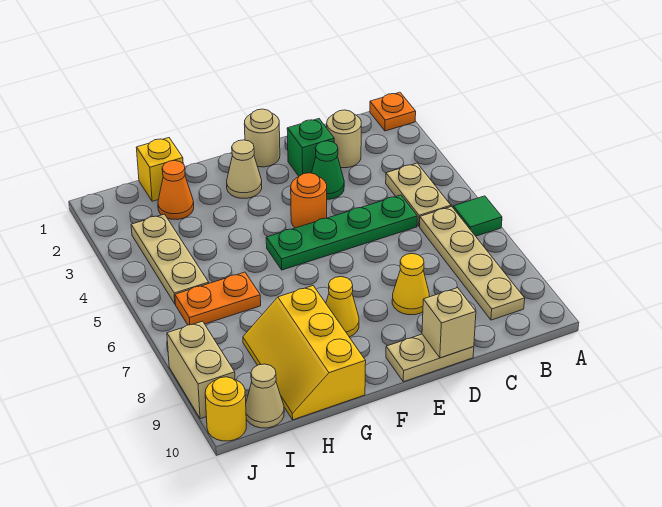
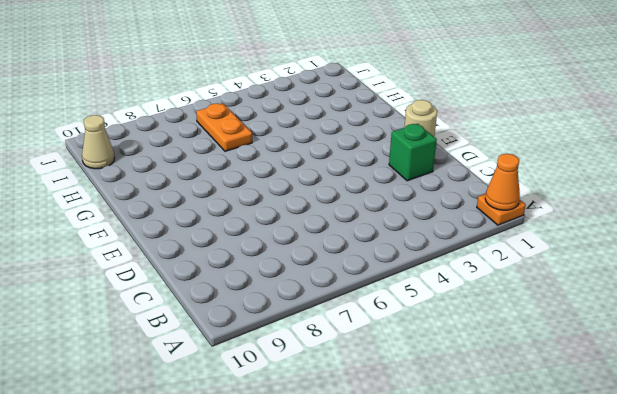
orange 1x1 cone [485,154,520,210] -> orange 1x1 cone moved to [158,161,194,220]
none -> green 1x1 tile [453,196,502,236]
none -> tan 1x2 plate [386,163,451,226]
none -> tan 1x4 plate [420,206,525,320]

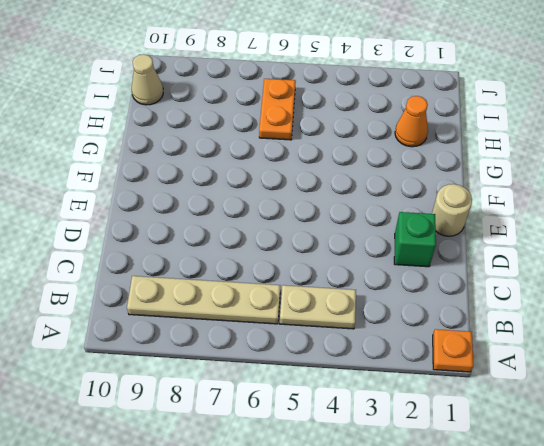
none -> green 1x1 tile [453,196,502,236]
none -> tan 1x1 round brick [327,110,361,168]
none -> green 1x4 plate [266,195,417,270]

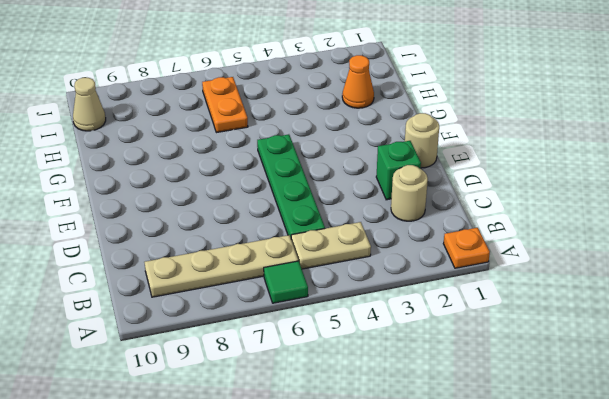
none -> green 1x1 cone [312,141,344,199]
none -> yellow 1x1 cone [392,254,429,315]
none -> tan 1x2 plate [386,334,474,382]

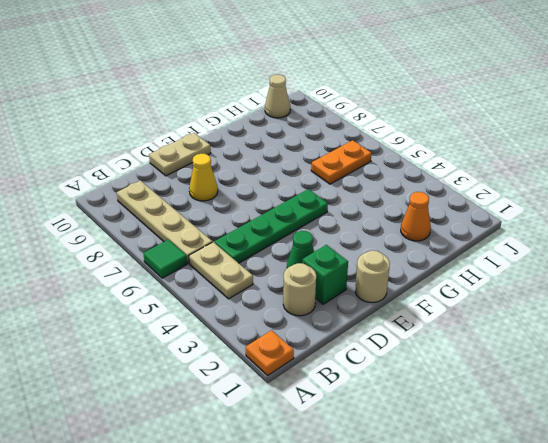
none -> orange 1x1 round brick [291,173,327,228]
none -> tan 1x1 cone [227,140,262,198]
none -> yellow 1x1 cone [326,277,359,337]

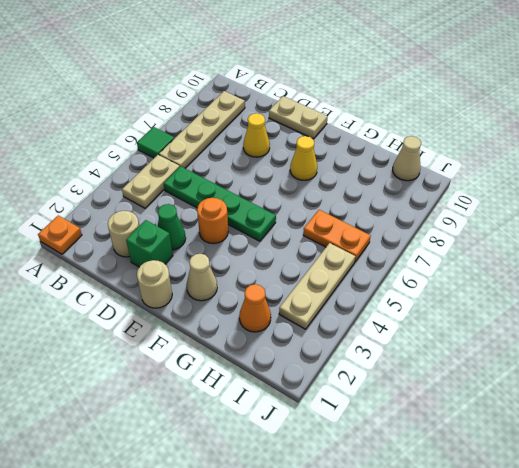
none -> yellow 2x3 slope [243,286,366,420]
none -> yellow 1x1 brick [136,138,183,201]
none -> tan 1x2 brick [167,321,235,419]

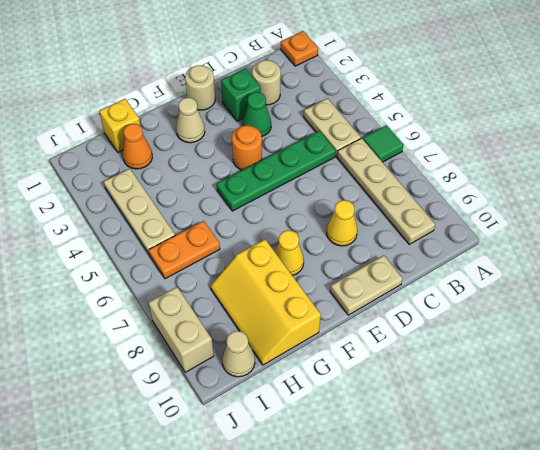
none -> yellow 1x1 round brick [205,377,246,441]
none -> tan 1x1 brick [422,288,476,358]

